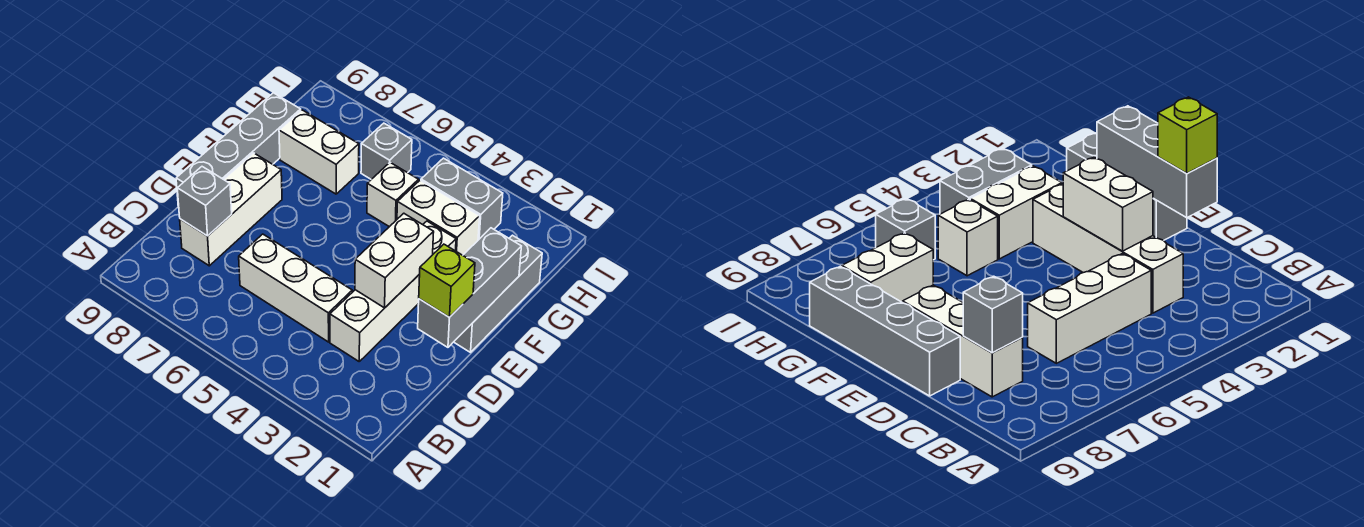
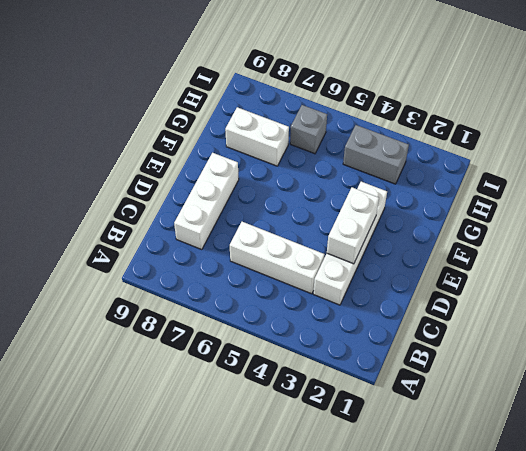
none -> grey 1x4 brick [176,93,301,208]
none -> grey 1x3 brick [454,235,542,352]
none -> white 1x2 brick [397,180,480,255]

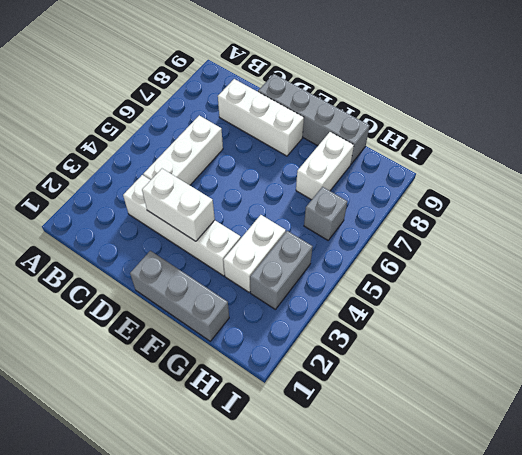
none -> white 1x1 brick [367,163,419,227]
none -> grey 1x1 brick [177,167,232,236]
none -> grey 1x3 brick [418,228,521,347]

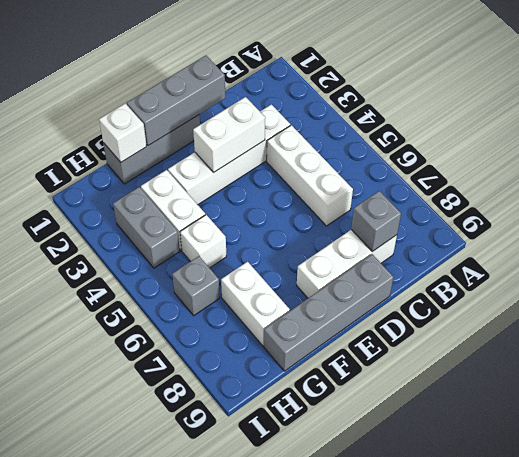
white 1x1 brick [99,103,147,162] -> none
none -> lime 1x1 brick [419,244,475,317]

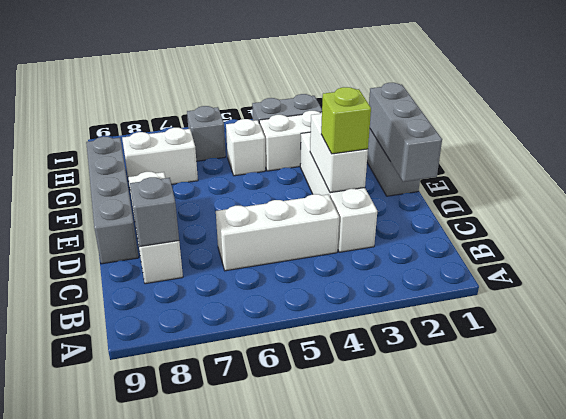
lime 1x1 brick [321,87,371,154] -> lime 1x1 brick moved to [419,244,475,317]

